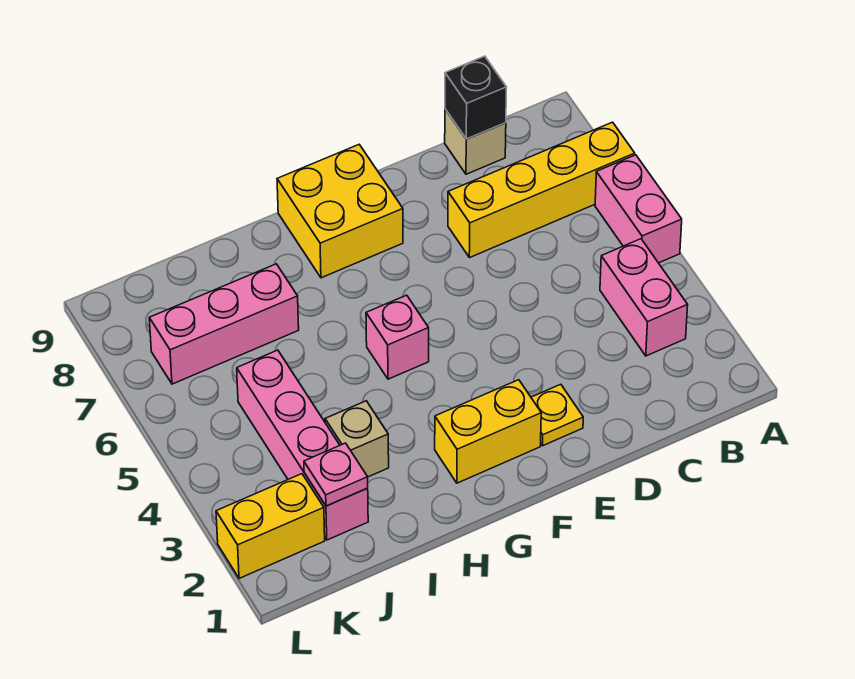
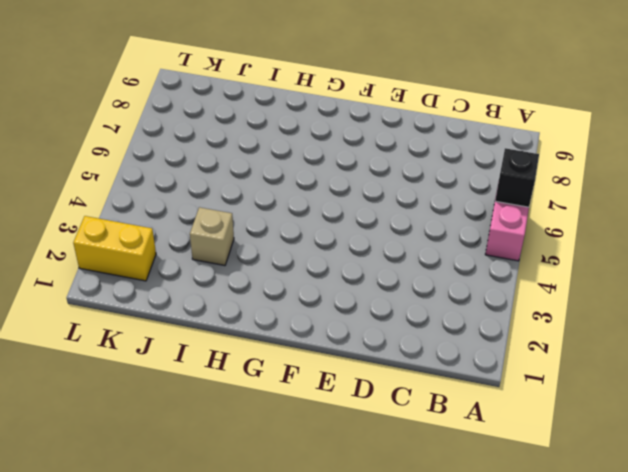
black 1x1 brick [495,148,539,207] -> black 1x1 brick moved to [445,56,507,139]
none -> yellow 1x4 brick [448,122,635,258]
none -> pink 1x2 brick [600,239,688,356]
none -> tan 1x1 brick [445,109,506,174]

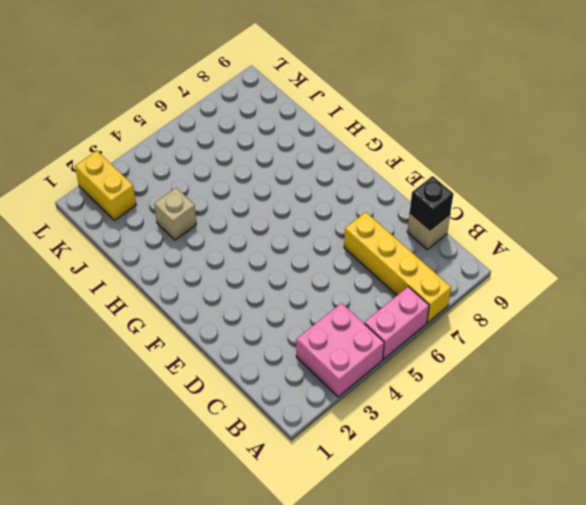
pink 2x2 brick [296,303,384,397] -> pink 1x2 brick [600,239,688,356]
none -> yellow 1x1 plate [531,384,583,446]
none -> yellow 1x2 brick [435,380,541,483]
none -> yellow 2x2 brick [277,145,403,278]

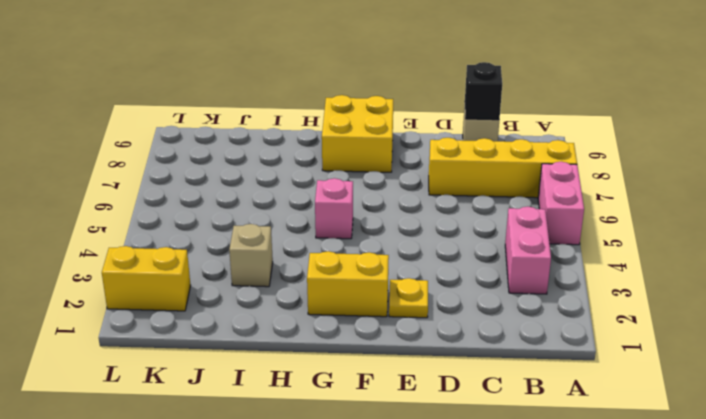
none -> pink 1x3 brick [149,264,299,384]
none -> pink 1x4 brick [237,350,368,540]
none -> pink 1x1 plate [304,443,368,506]

